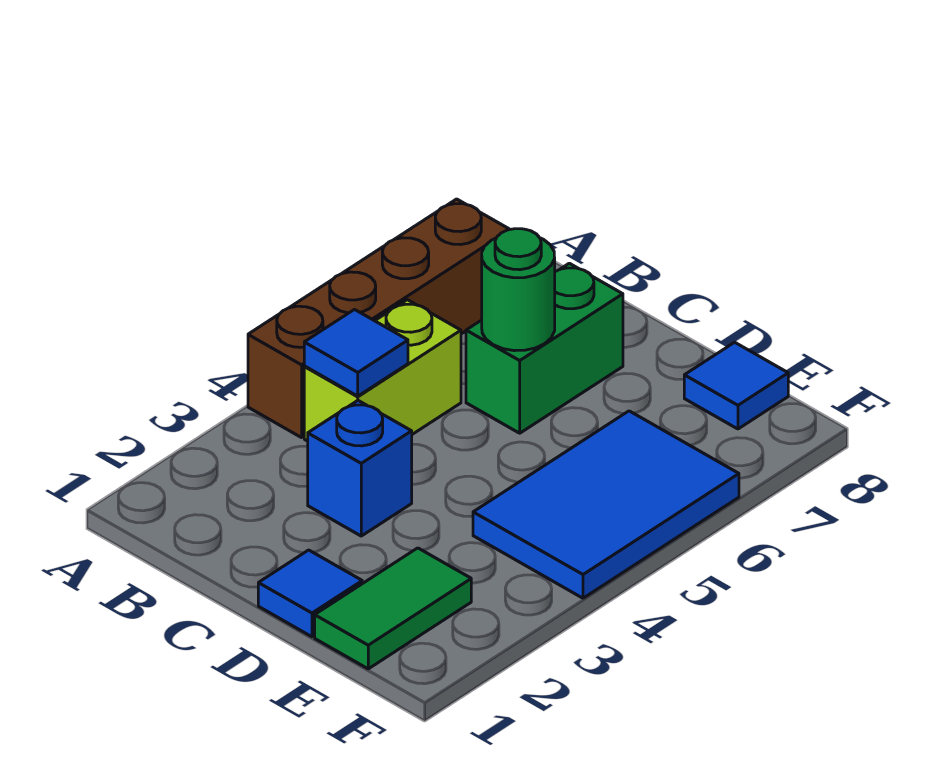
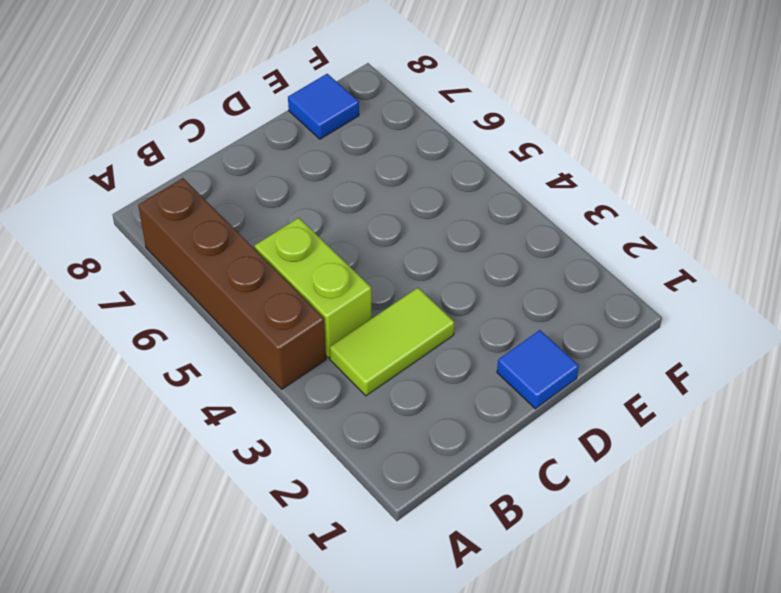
lime 1x2 tile [330,288,455,396] -> blue 1x1 brick [308,401,412,536]
none -> green 1x2 brick [466,263,623,433]
none -> green 1x2 tile [315,548,471,669]

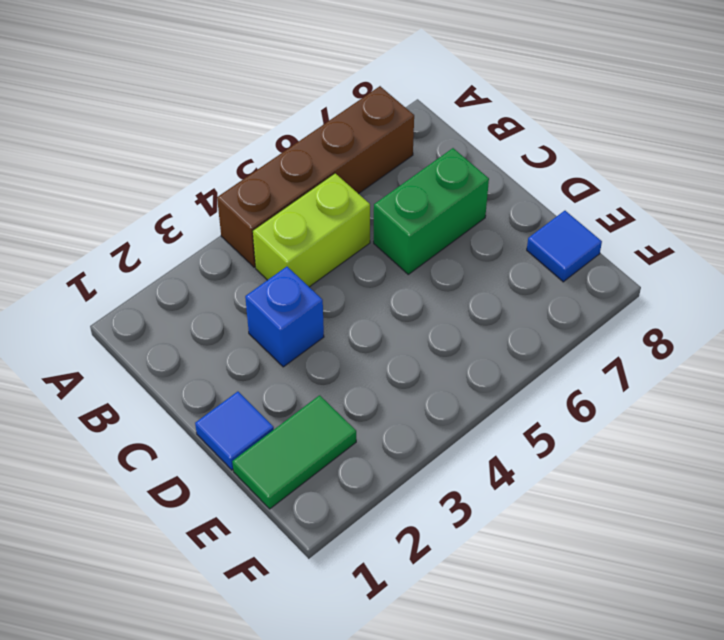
none -> blue 2x3 tile [473,411,739,598]
none -> blue 1x1 tile [304,310,408,396]

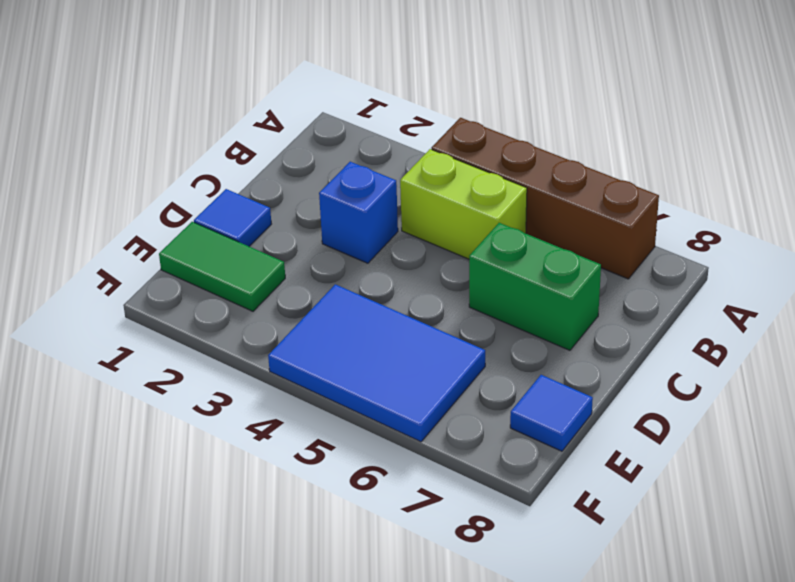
none -> blue 1x1 tile [304,310,408,396]
none -> green 1x1 round brick [482,229,555,351]

